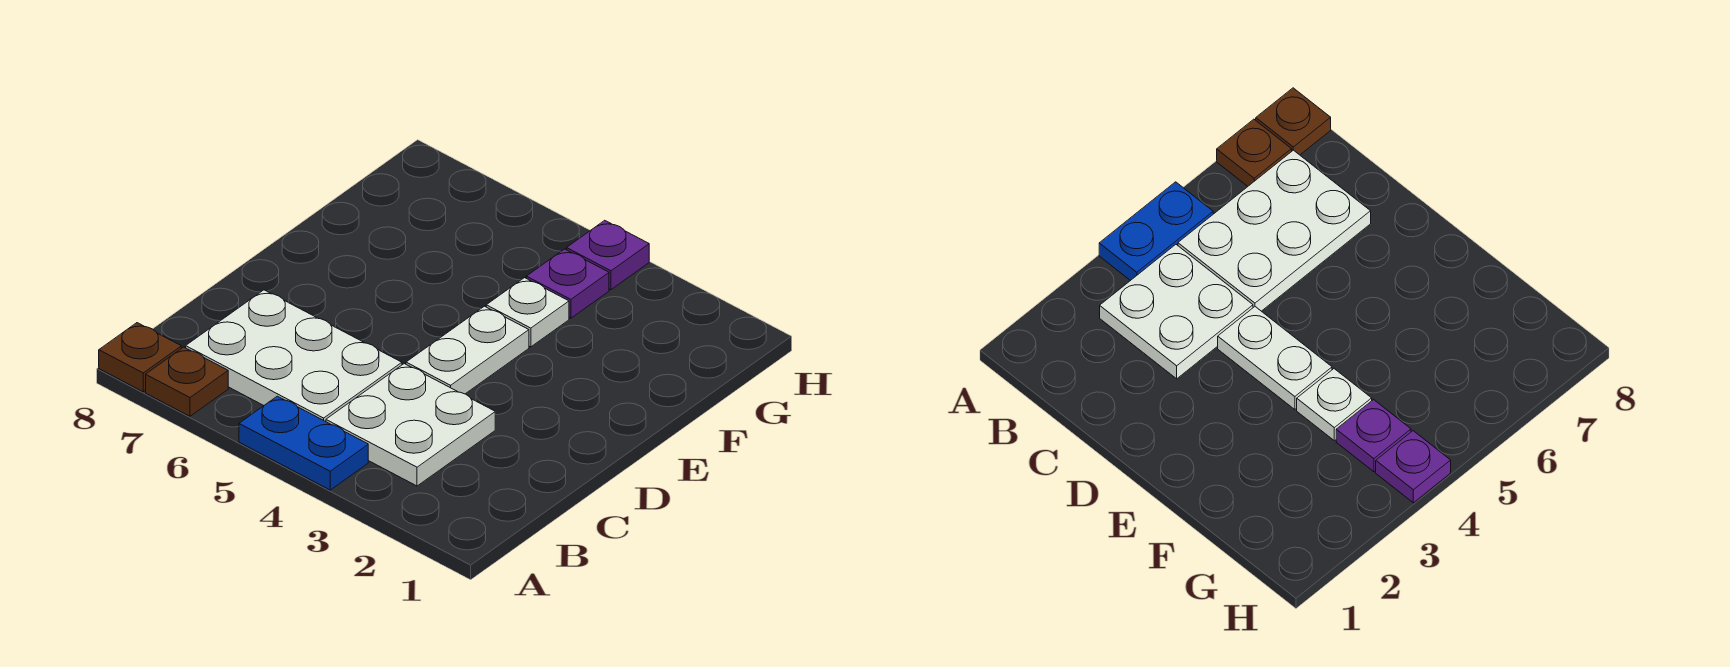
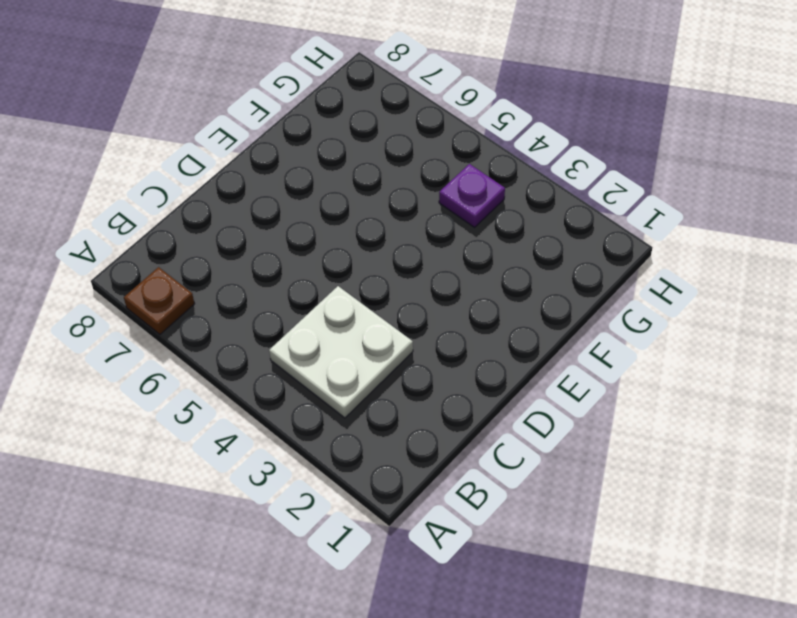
none -> blue 1x2 plate [239,396,368,490]
none -> brown 1x1 plate [99,323,181,392]

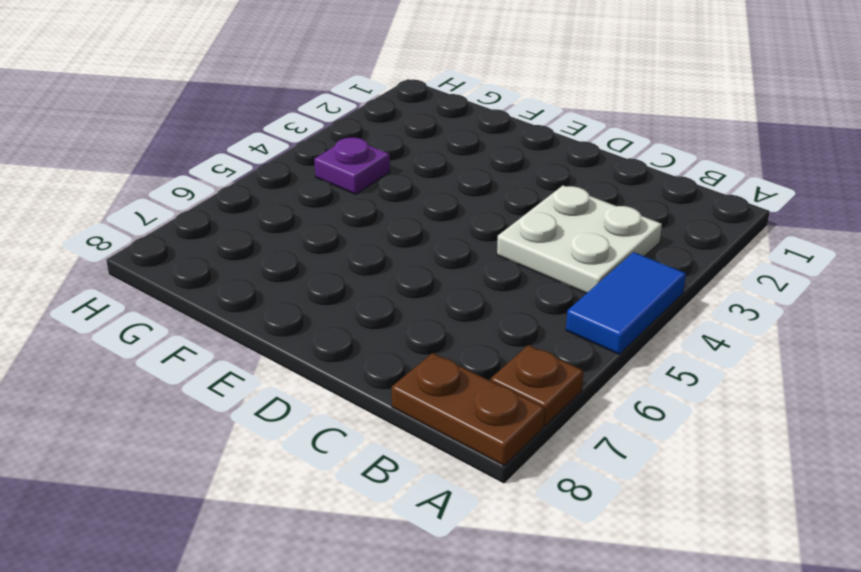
blue 1x2 tile [566,252,686,354] -> blue 1x2 plate [239,396,368,490]
brown 1x2 plate [392,353,545,466] -> brown 1x1 plate [99,323,181,392]
none -> white 2x3 plate [186,290,402,422]
none -> white 1x2 plate [406,306,529,394]

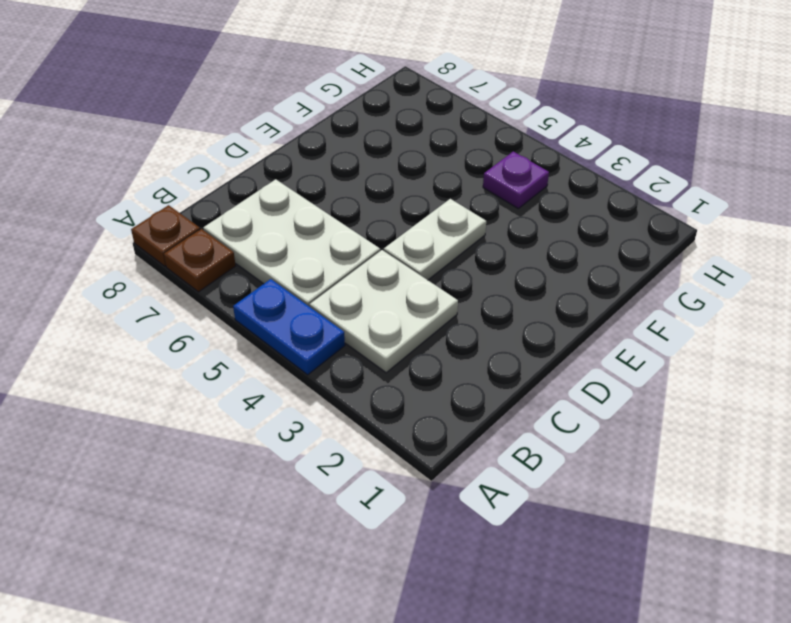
none -> white 1x1 plate [486,278,569,347]
none -> purple 1x1 plate [567,220,649,290]

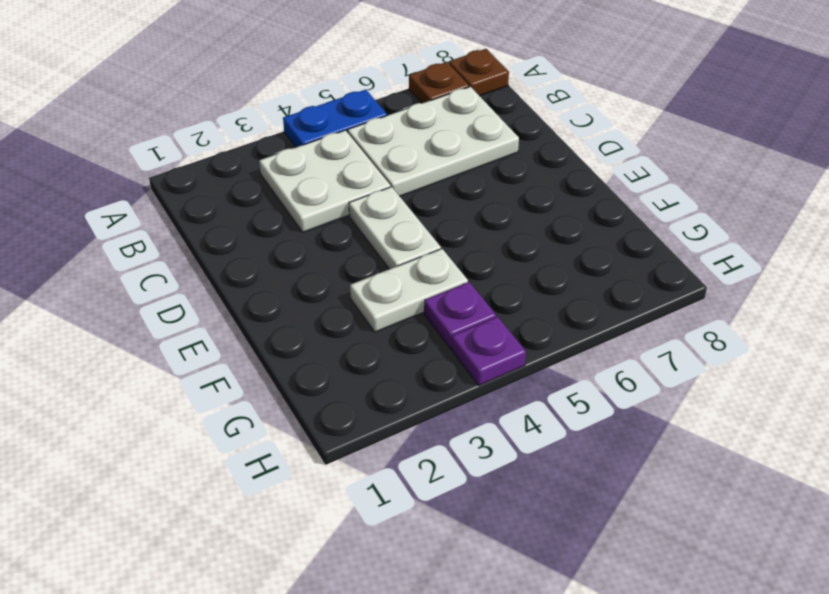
white 1x2 plate [350,249,468,332] -> white 1x1 plate [486,278,569,347]

